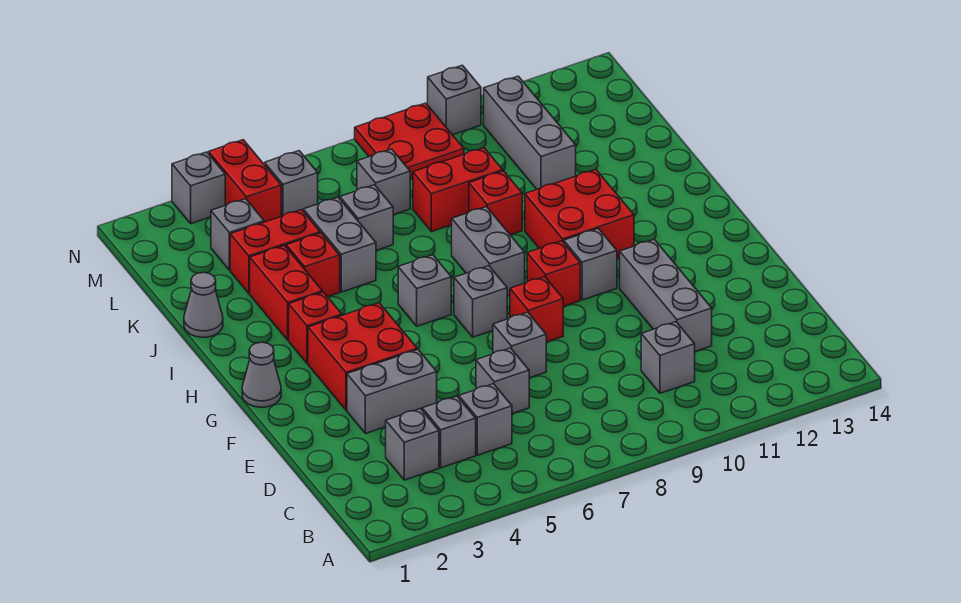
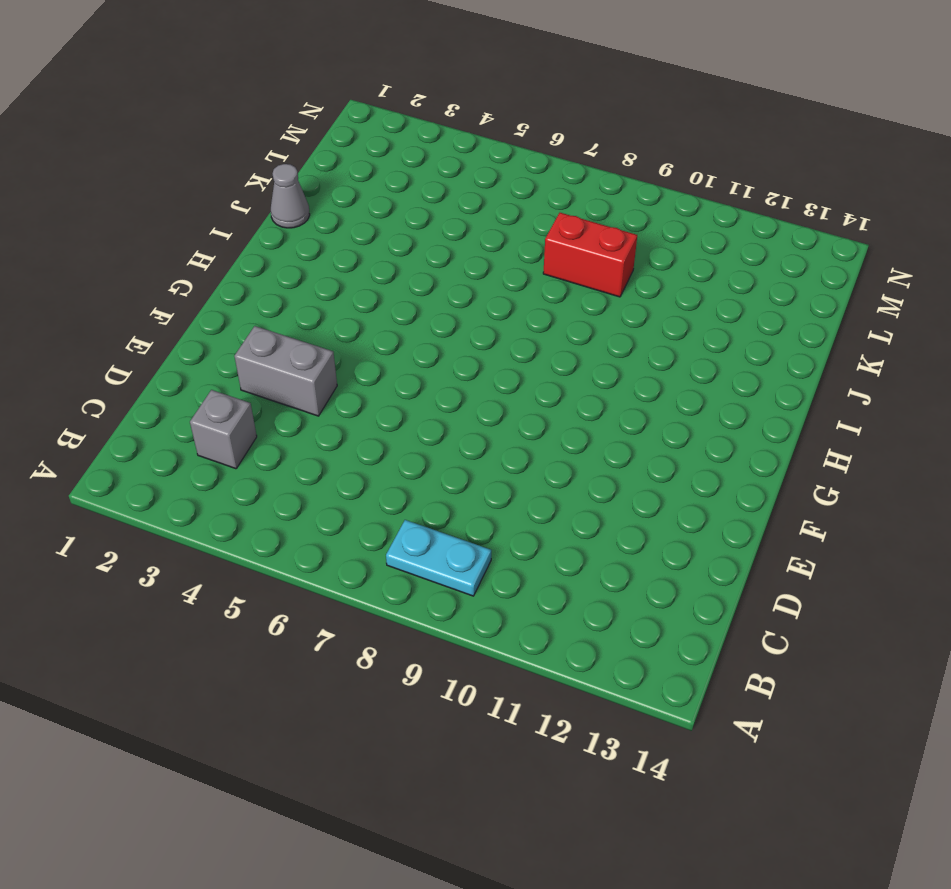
cyan 1x2 plate [386,520,491,596] -> none
none -> grey 1x1 brick [422,396,476,468]
none -> grey 1x1 brick [459,384,512,455]
none -> grey 1x1 brick [641,322,695,393]
none -> grey 1x1 brick [476,348,529,414]

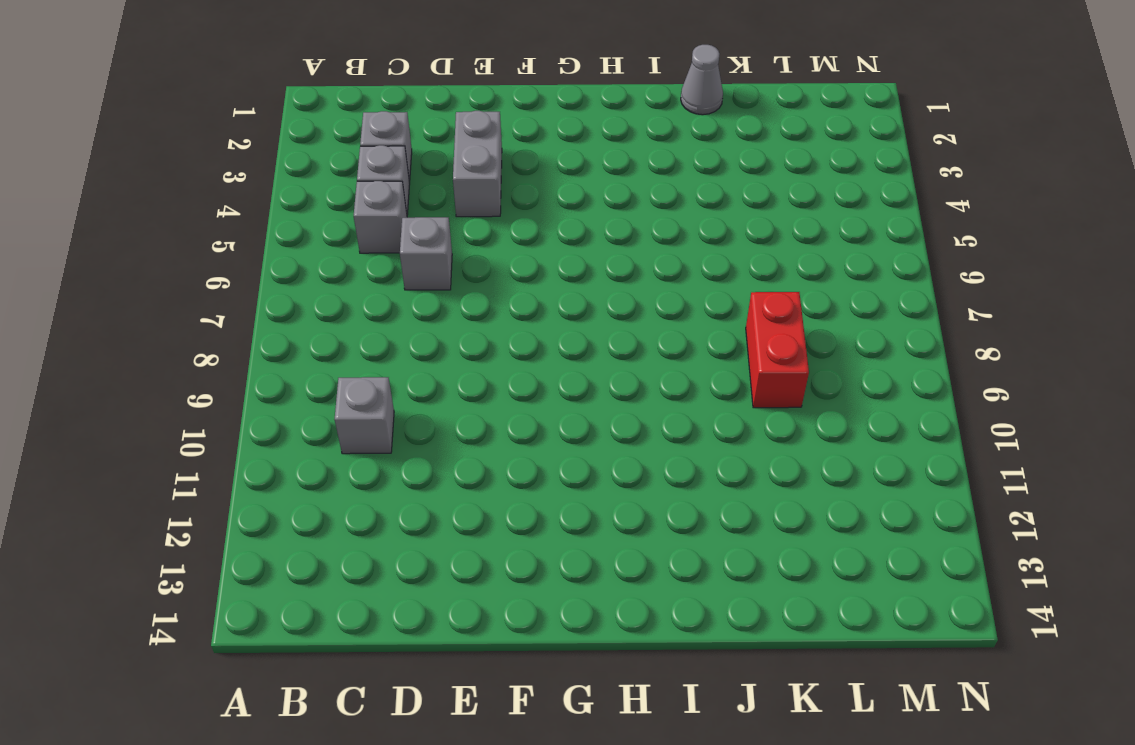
none -> grey 1x3 brick [620,239,712,351]
none -> grey 1x1 brick [493,312,546,378]
none -> red 2x2 brick [308,303,417,410]
none -> red 1x1 brick [510,277,563,342]

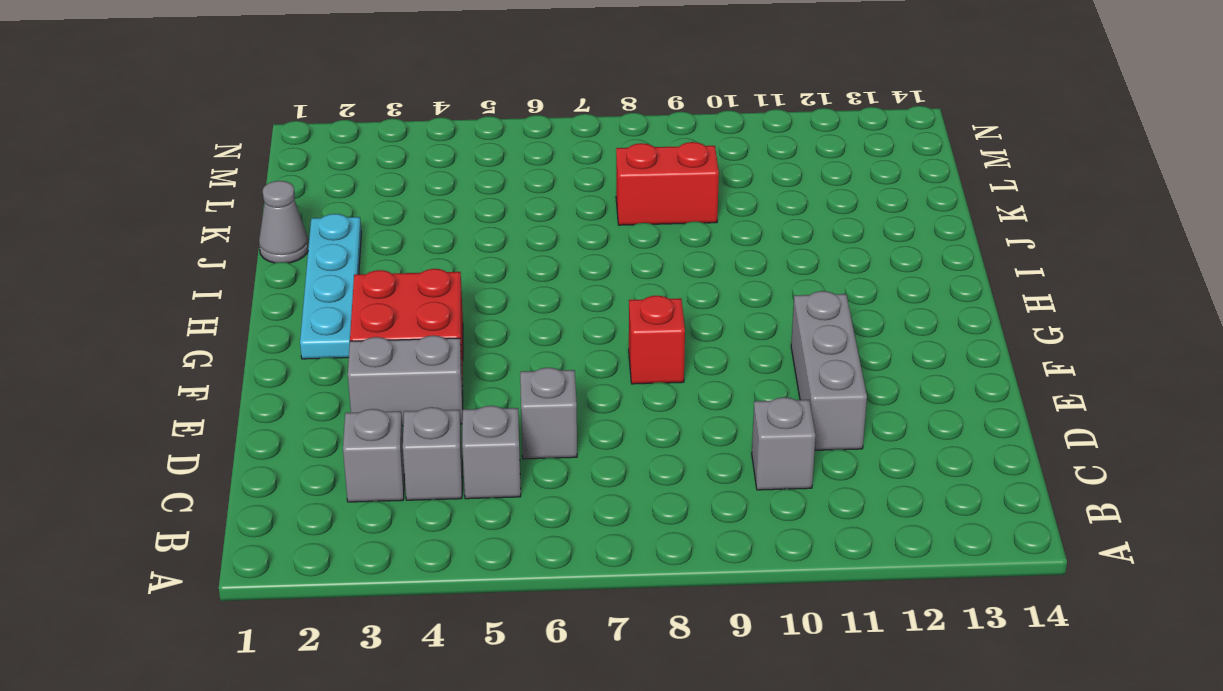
cyan 1x4 plate [300,214,361,359] -> none
none -> grey 1x1 brick [493,312,546,378]
none -> grey 1x1 cone [242,342,281,407]
none -> grey 1x1 brick [454,266,507,337]
none -> red 1x1 brick [527,241,580,307]

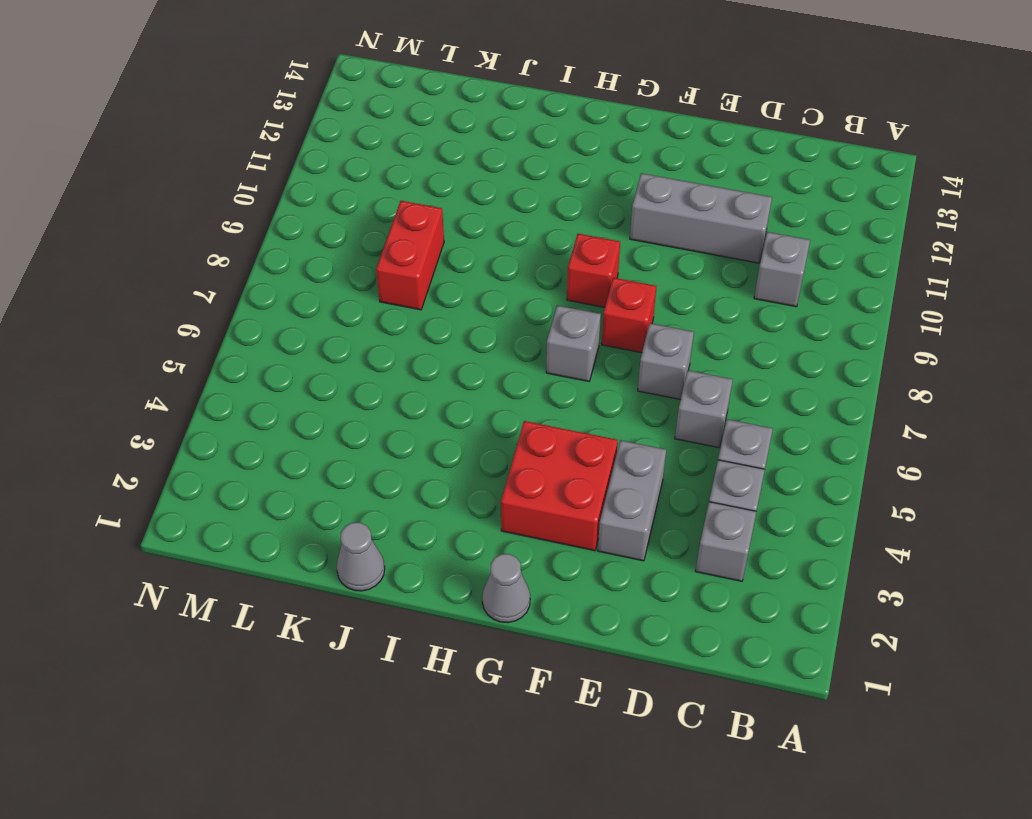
none -> grey 1x1 brick [564,228,617,300]
none -> red 1x1 brick [289,292,342,364]
none -> grey 1x1 brick [398,255,451,326]
none -> grey 1x2 brick [452,207,525,296]

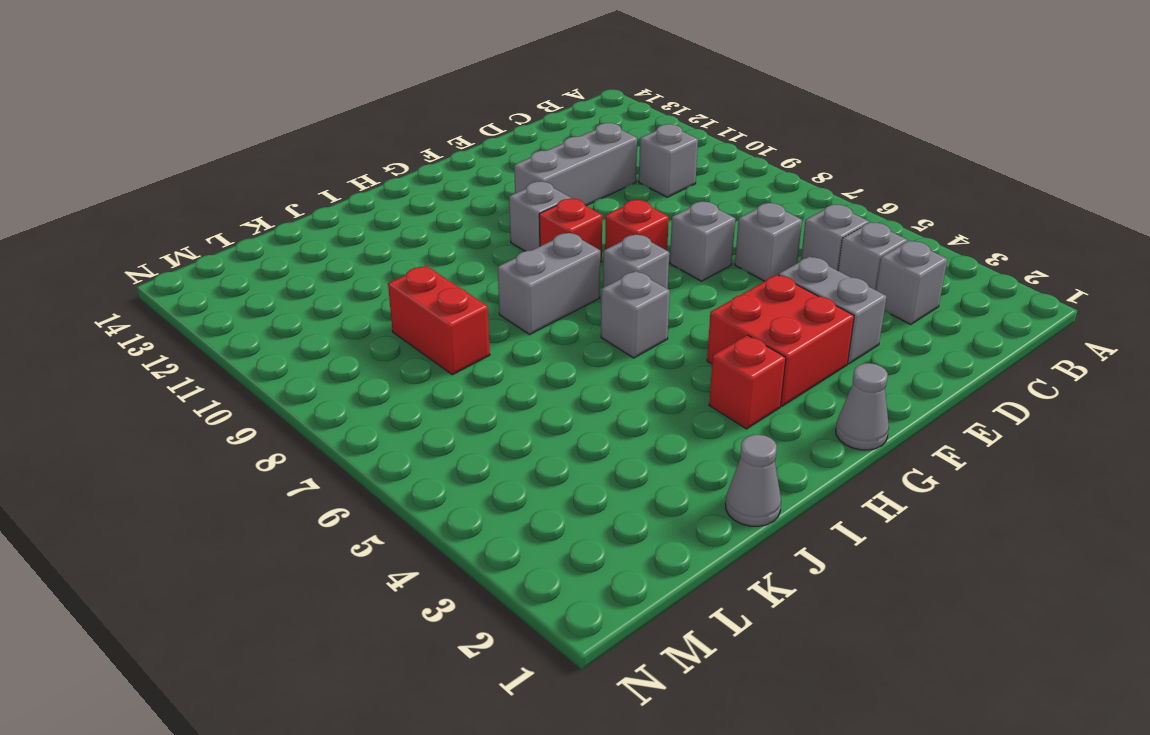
none -> red 2x2 brick [525,170,634,258]
none -> red 1x2 brick [250,245,322,340]
none -> red 1x1 brick [286,233,340,297]
none -> grey 1x2 brick [303,197,376,292]

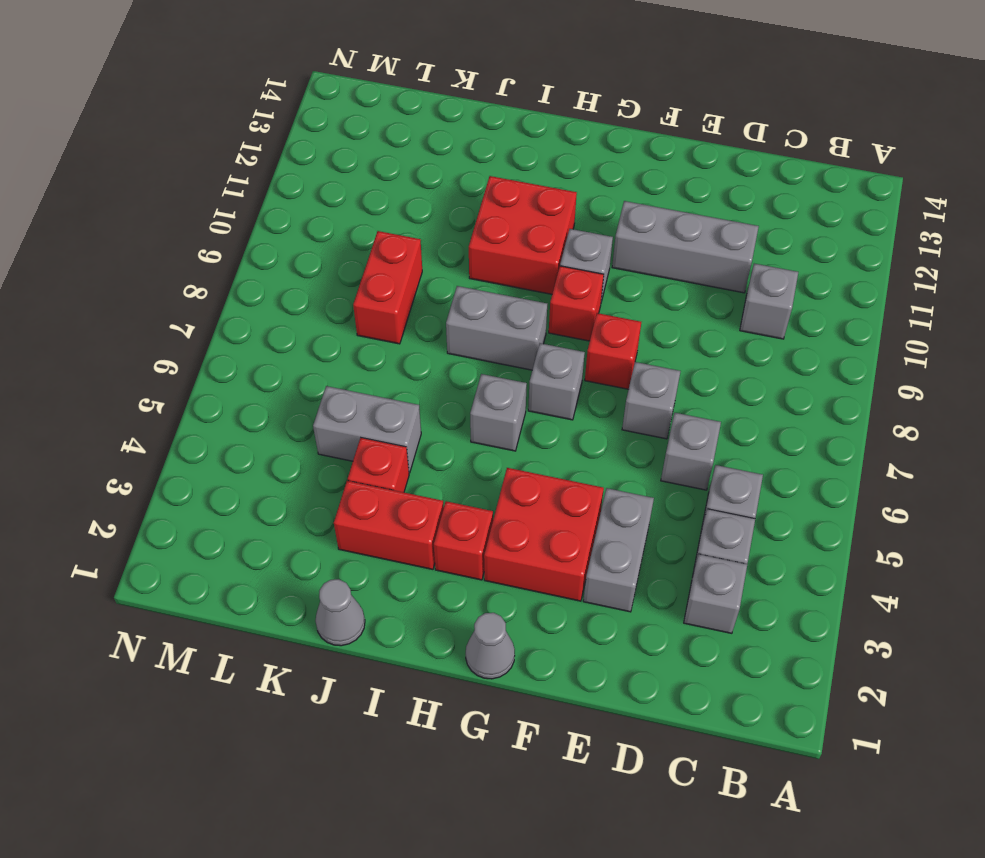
none -> red 1x1 brick [469,171,522,235]
none -> red 1x2 brick [230,210,320,294]
none -> grey 1x1 brick [340,185,393,250]
none -> grey 1x3 brick [484,76,576,189]

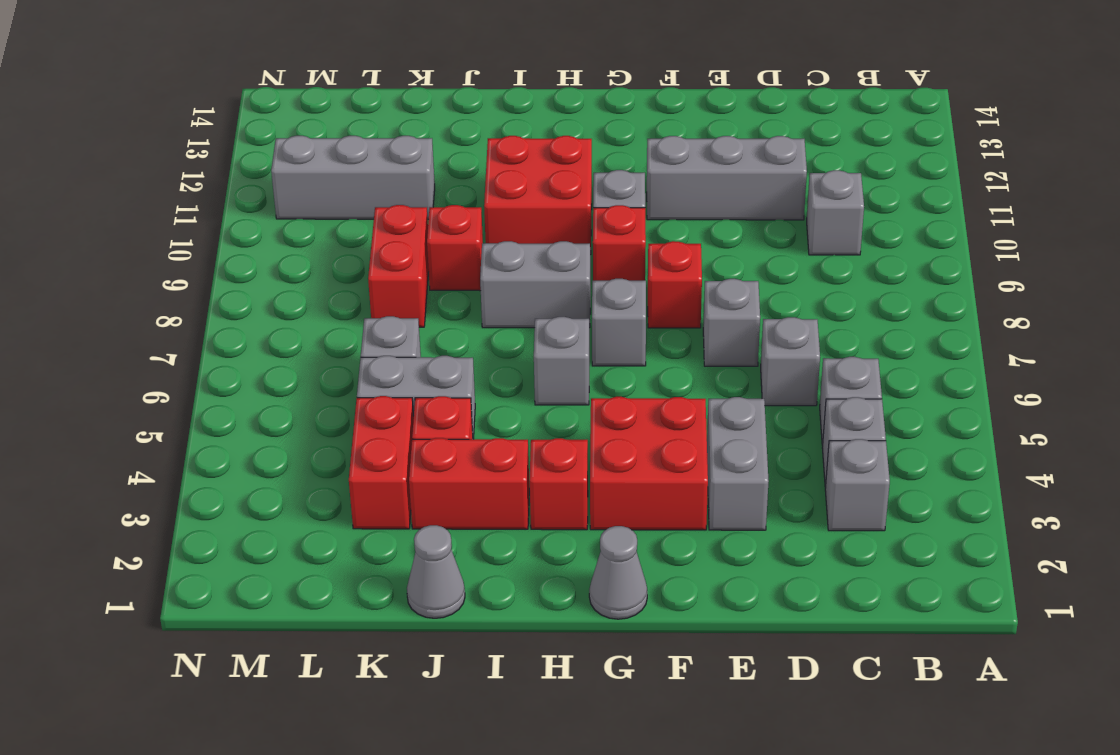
none -> grey 1x1 brick [211,199,264,270]
none -> grey 1x1 brick [357,149,410,215]
none -> red 1x2 brick [209,140,281,222]
none -> grey 1x1 brick [265,151,318,216]

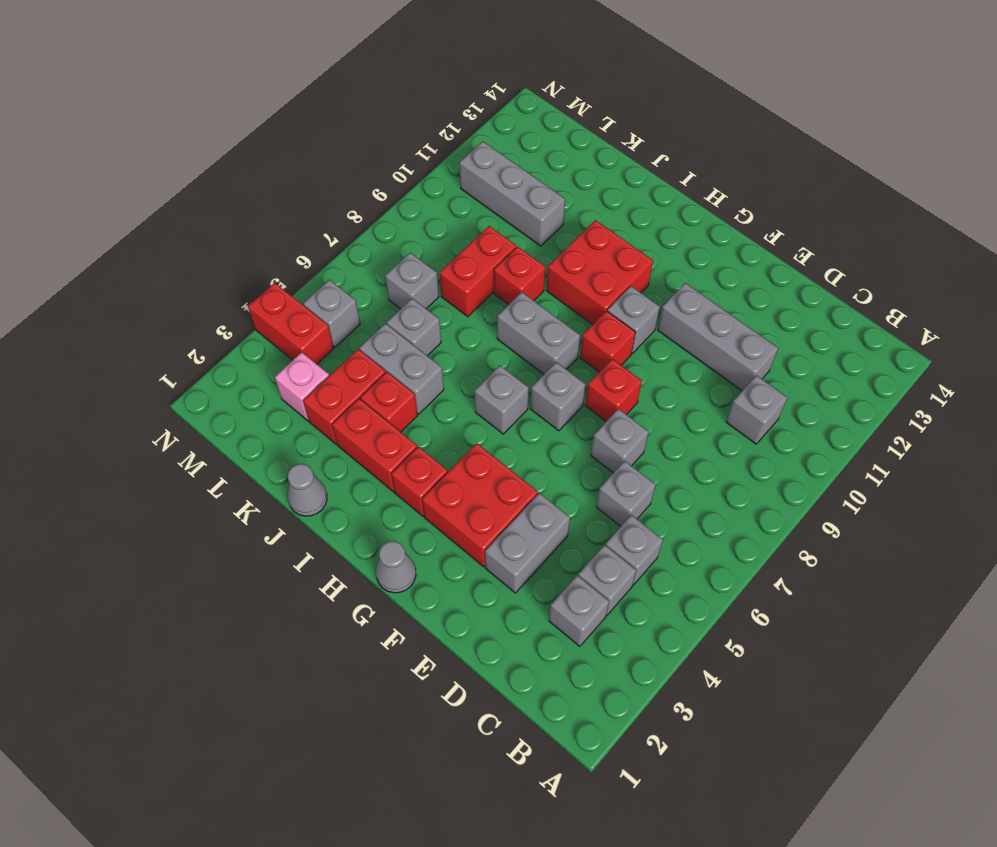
pink 1x1 brick [275,352,329,421] -> grey 1x1 brick [211,199,264,270]
none -> red 2x2 plate [355,103,464,179]
none -> grey 1x1 brick [172,152,225,224]
none -> grey 1x1 brick [428,65,481,135]

